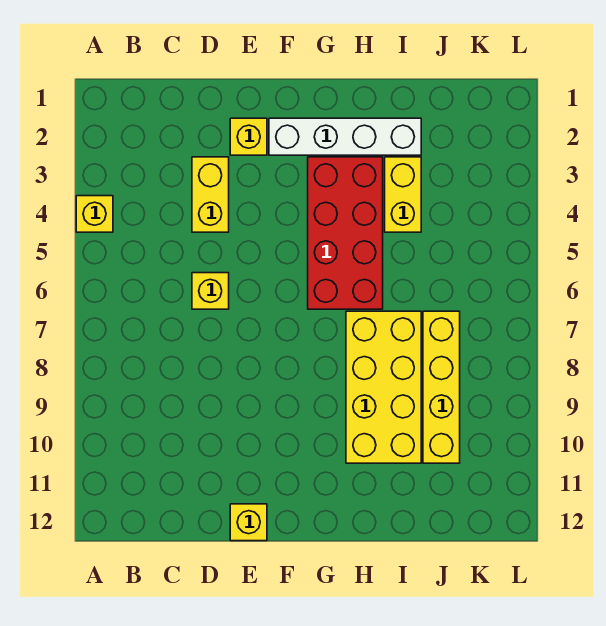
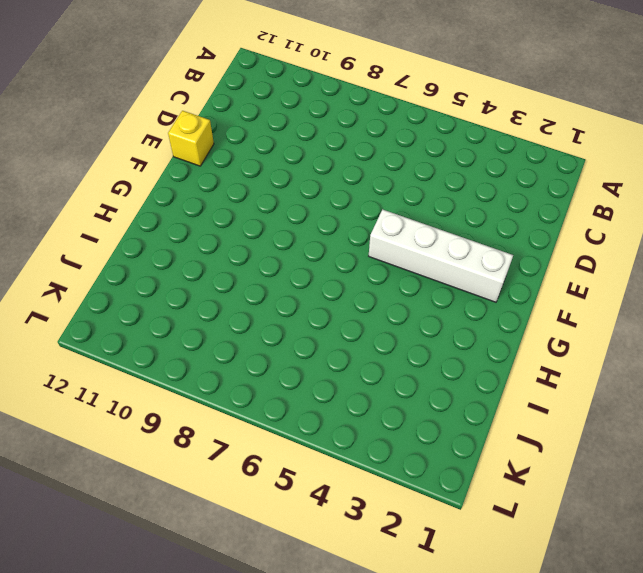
white 1x4 brick [369,209,513,302] -> white 1x4 brick turned to [269,118,421,155]
none -> yellow 1x1 brick [76,196,113,232]
none -> yellow 1x2 brick [192,157,229,232]

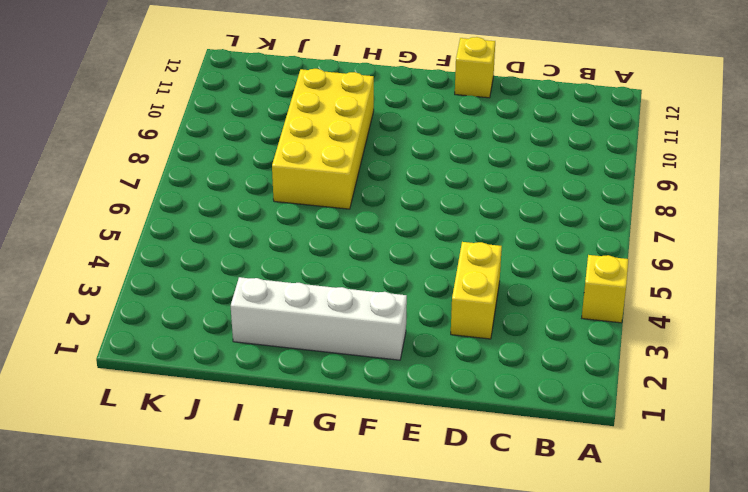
none -> yellow 1x1 brick [192,273,229,309]
none -> yellow 1x1 brick [230,118,267,155]

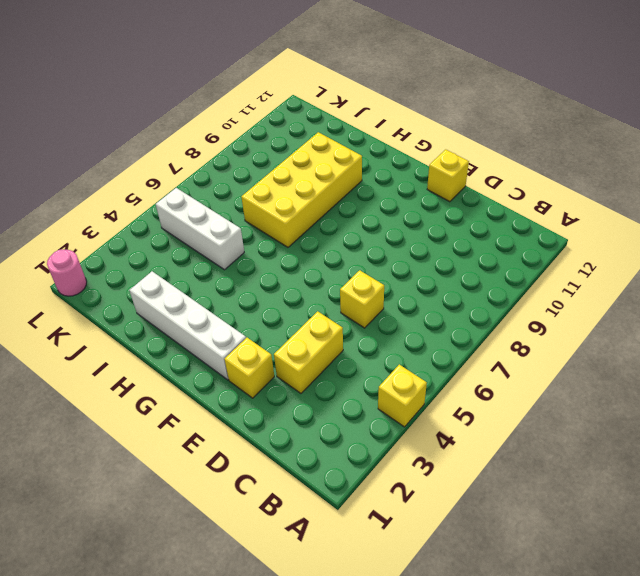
white 1x3 brick [156,188,244,270] -> none
pink 1x1 round brick [47,249,87,296] -> none
none -> red 2x4 brick [308,157,383,309]
none -> yellow 1x2 brick [385,157,421,232]

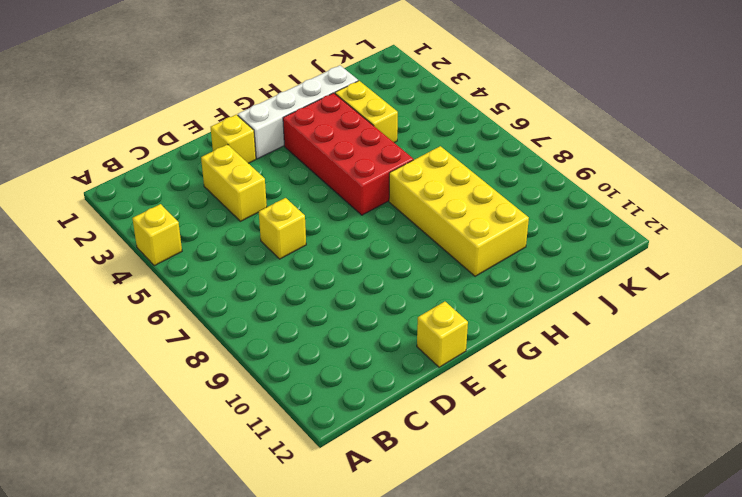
none -> yellow 1x4 brick [423,311,460,463]

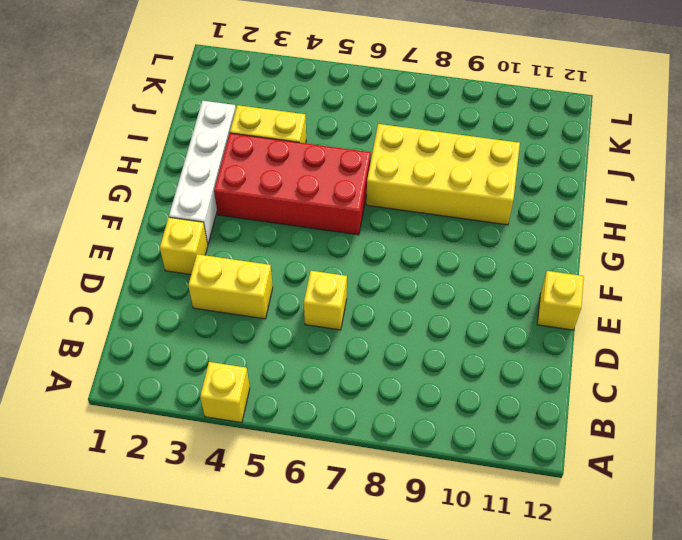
none -> yellow 1x4 brick [423,311,460,463]

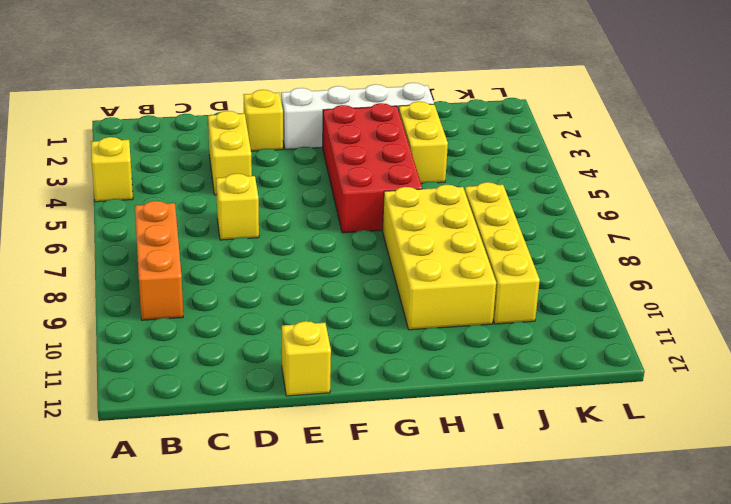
orange 1x3 brick [135,201,183,320] -> none

